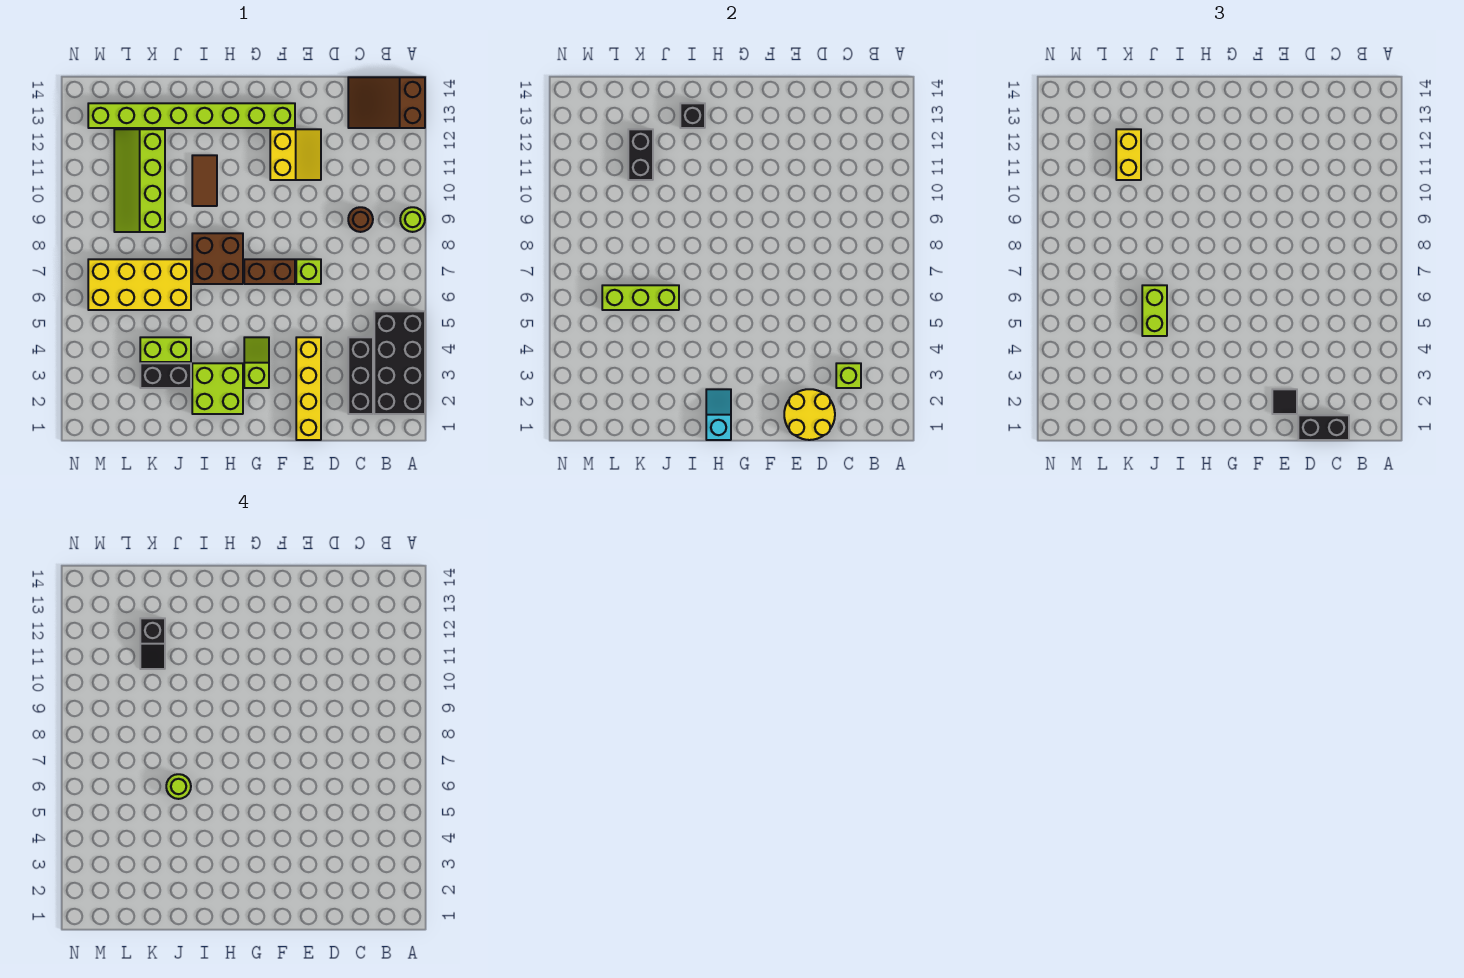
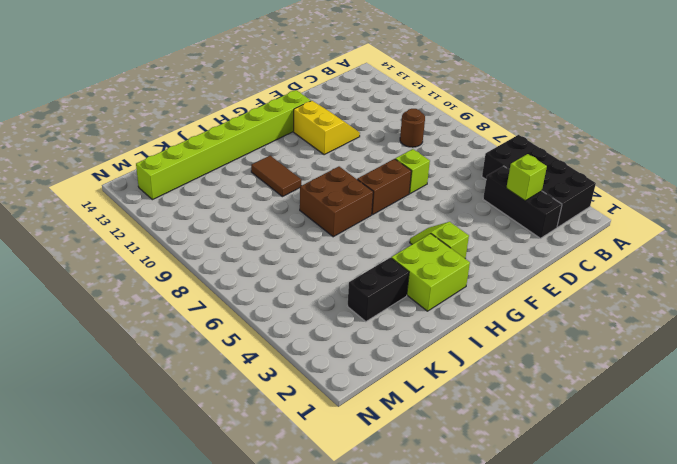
none -> lime 1x1 round brick [400,207,425,232]
none -> brown 2x3 slope [348,77,425,128]
none -> yellow 1x4 brick [296,337,321,440]
none -> lime 1x2 brick [140,337,191,362]

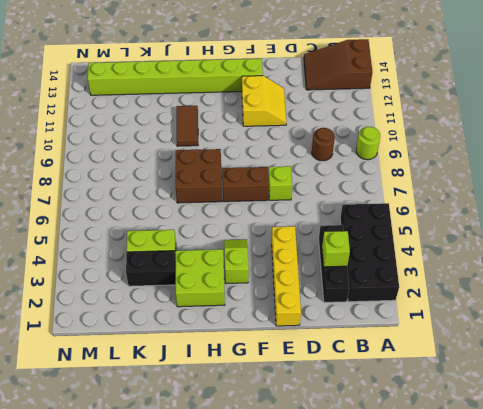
none -> yellow 2x4 brick [88,259,191,310]
none -> lime 2x4 slope [114,129,165,232]
none -> yellow 2x2 round brick [784,389,835,440]
none -> cyan 1x2 slope [706,389,731,440]

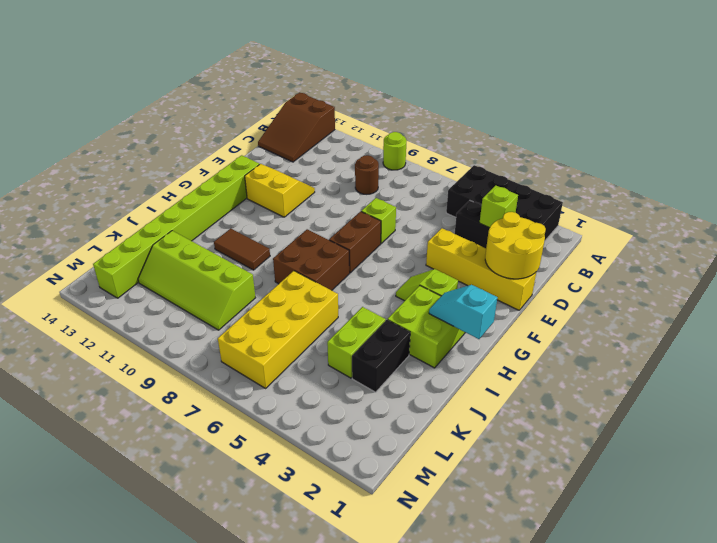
none -> black 1x1 brick [680,103,705,128]
none -> lime 1x3 brick [602,285,679,310]
none -> black 1x2 brick [628,129,653,180]
none -> black 1x2 brick [1298,415,1349,440]

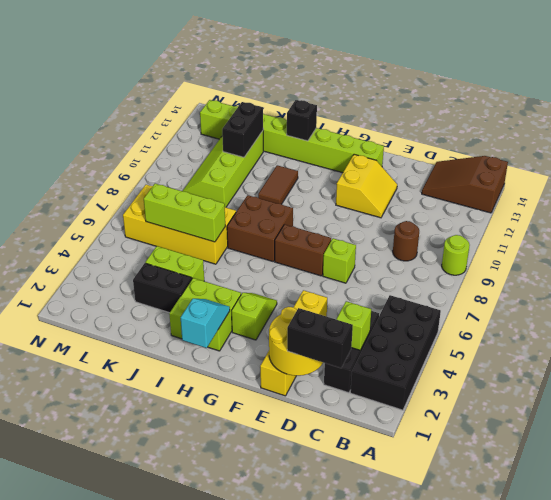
none -> black 1x1 tile [1272,389,1297,414]
none -> lime 1x2 brick [1142,285,1167,336]
none -> yellow 1x2 brick [1116,129,1141,180]
none -> lime 1x1 round brick [166,774,191,799]

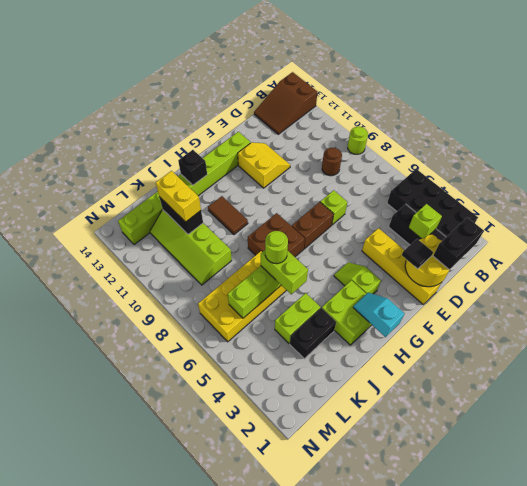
none -> black 1x2 slope [140,618,165,669]

